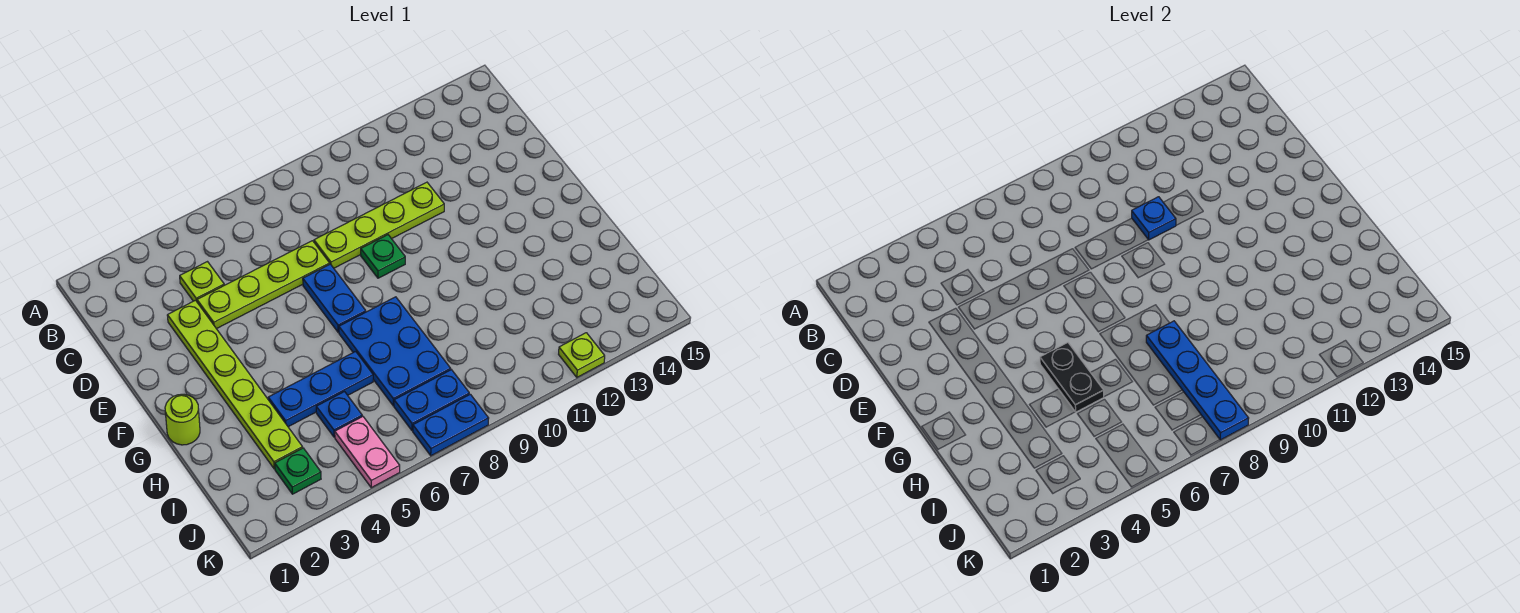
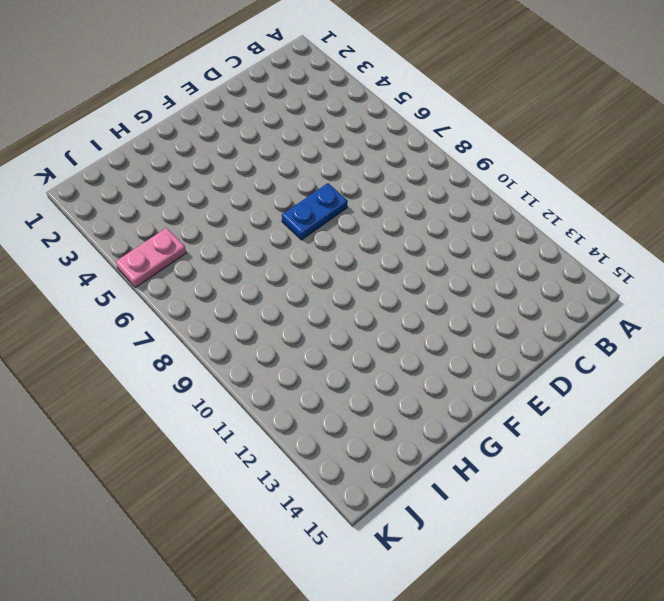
none -> lime 1x1 plate [180,262,224,301]
none -> lime 1x6 plate [167,300,303,469]
none -> lime 1x4 plate [197,241,330,329]

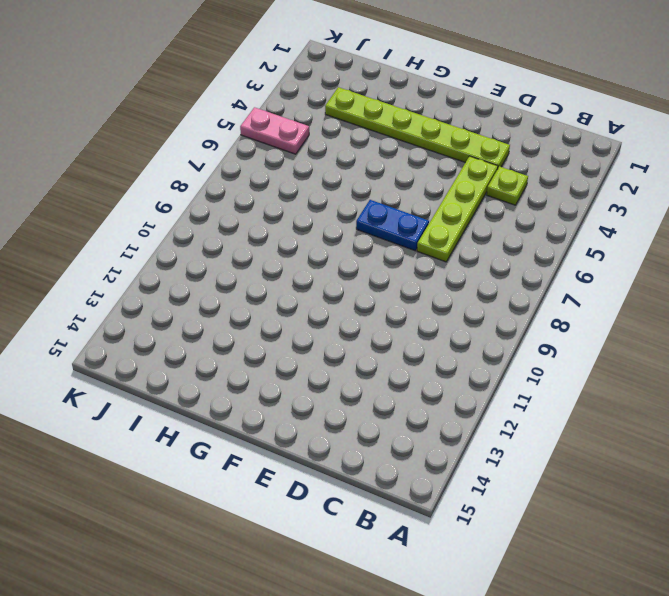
none -> lime 1x4 plate [314,182,444,268]
none -> green 1x1 plate [361,235,405,278]
none -> lime 1x1 round brick [165,394,200,445]

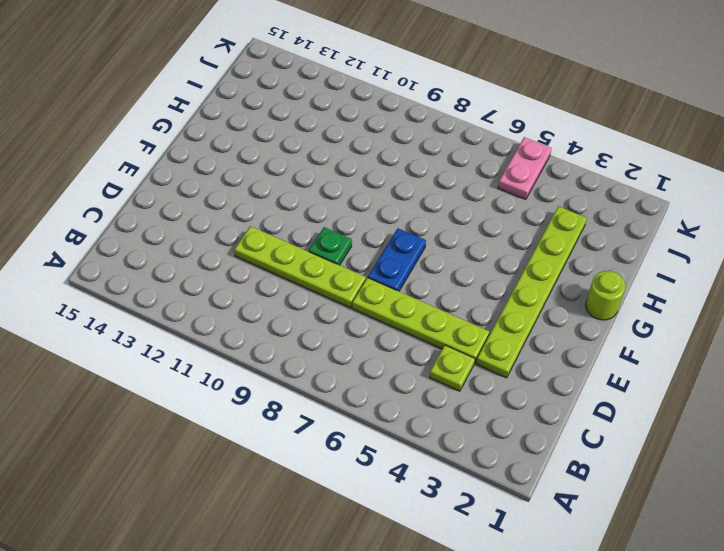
none -> blue 2x3 plate [339,297,451,406]
none -> blue 1x3 plate [268,351,373,427]
none -> blue 1x1 plate [316,392,362,437]

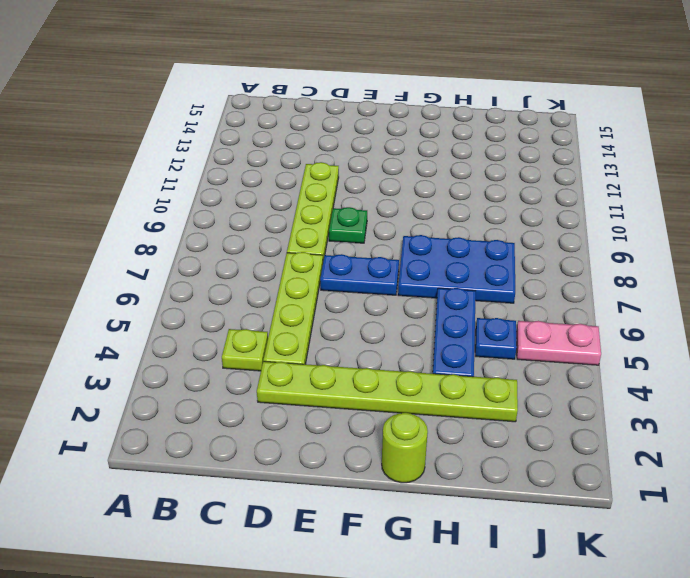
none -> green 1x1 plate [275,448,321,494]
none -> blue 1x2 plate [394,370,469,431]
none -> blue 1x2 plate [413,394,489,456]

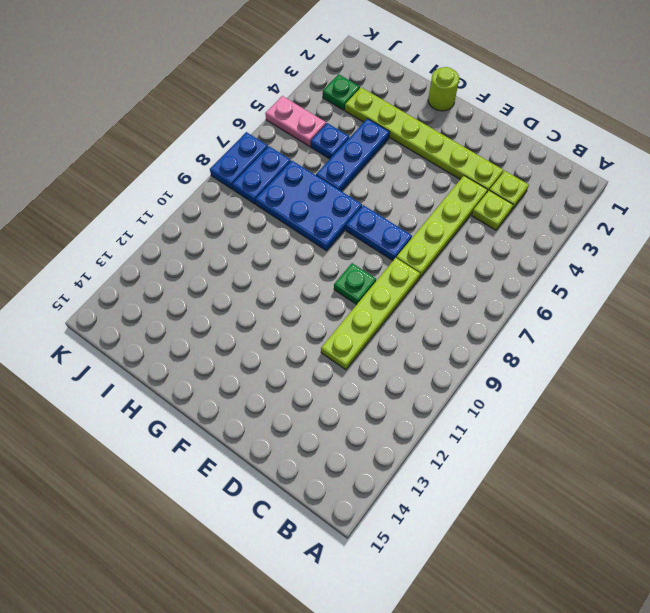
lime 1x1 plate [489,171,529,209] -> lime 1x1 plate moved to [559,333,605,377]
none -> blue 1x1 plate [1132,197,1176,240]
none -> black 1x2 plate [1040,343,1104,412]
none -> blue 1x4 plate [1146,321,1249,440]

